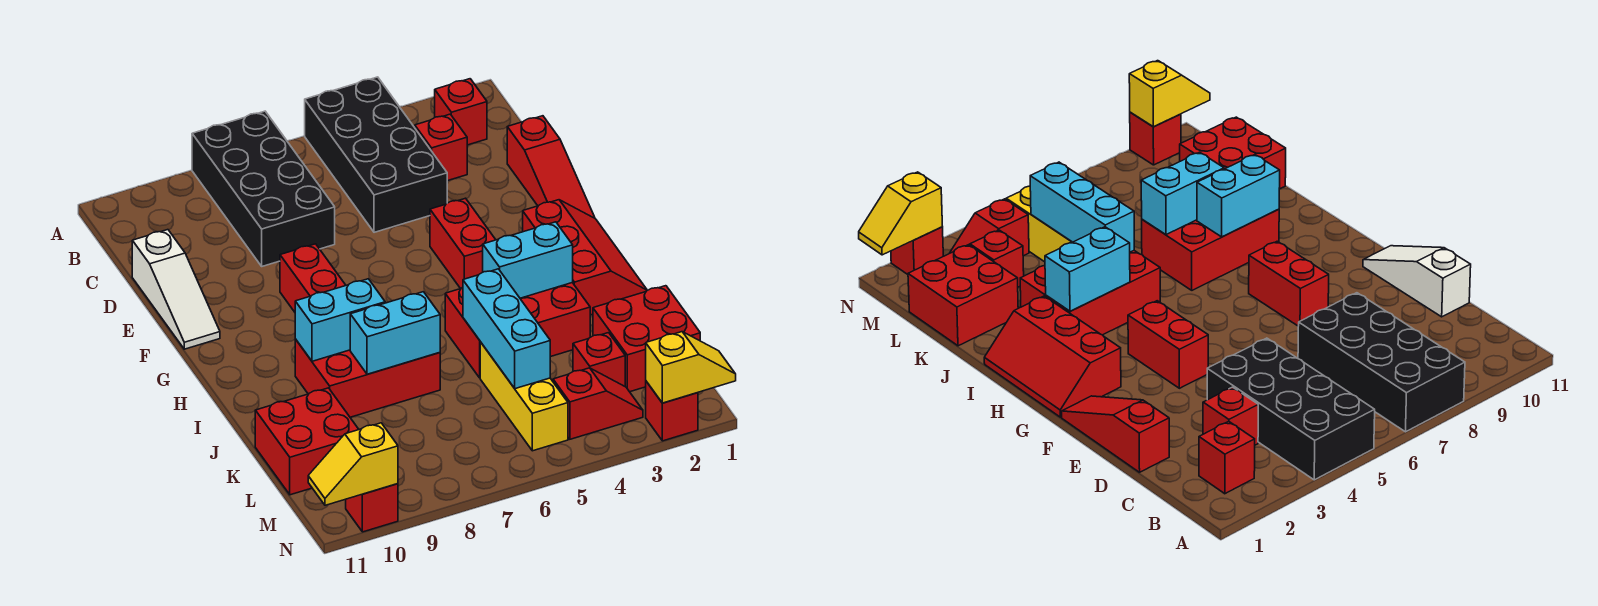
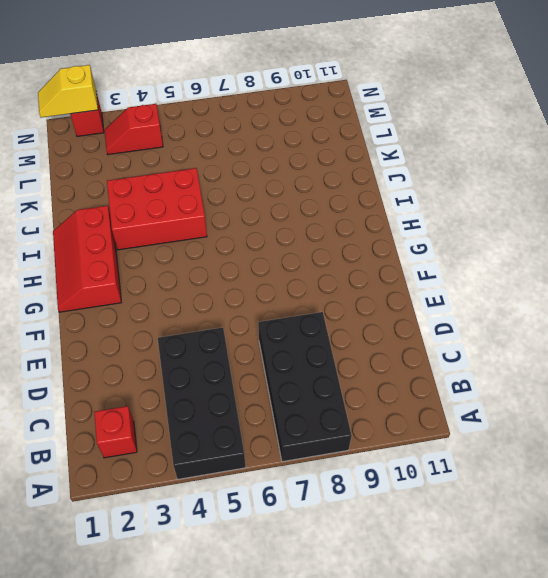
none -> red 1x1 brick [415,114,467,181]
none -> red 1x3 slope [507,116,595,218]
none -> white 1x3 slope [132,230,220,349]

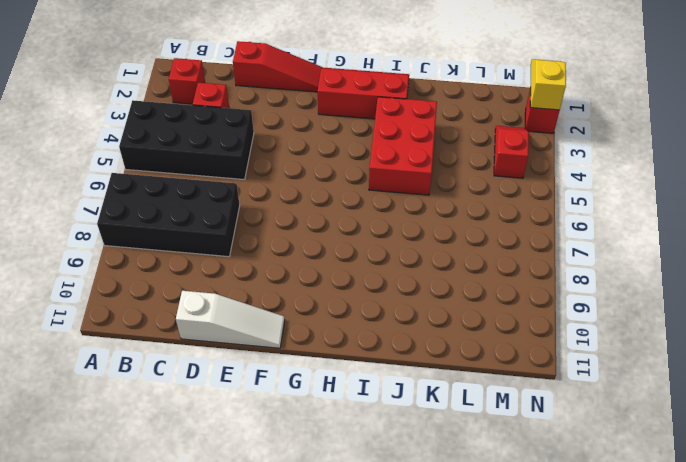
none -> red 1x2 brick [430,198,496,289]
none -> red 1x2 brick [280,244,346,312]
none -> red 2x3 brick [295,339,440,417]

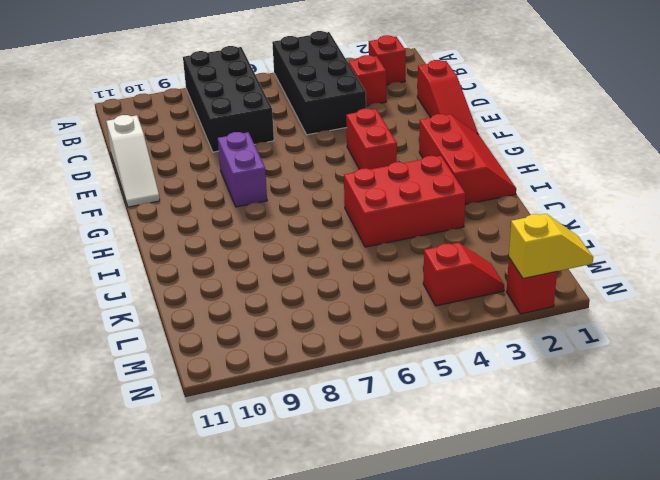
purple 1x2 brick [218,132,267,207] -> red 1x2 brick [280,244,346,312]
none -> red 2x3 brick [295,339,440,417]
none -> red 2x2 brick [593,286,700,392]
none -> yellow 1x3 brick [480,342,568,451]

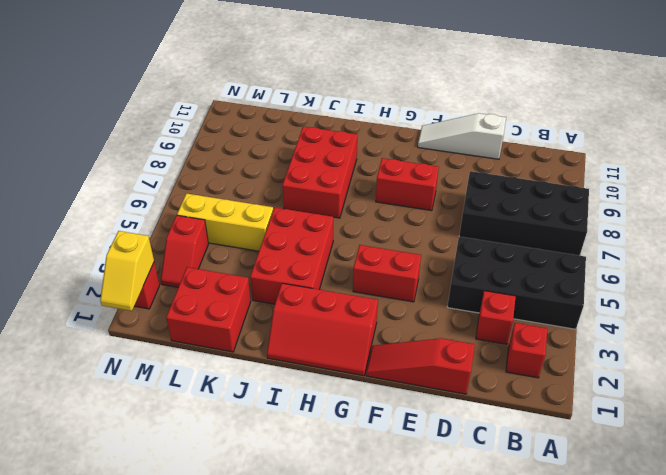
none -> red 2x2 brick [255,388,359,495]
none -> red 1x1 brick [573,333,625,386]
none -> red 1x1 brick [346,484,398,532]

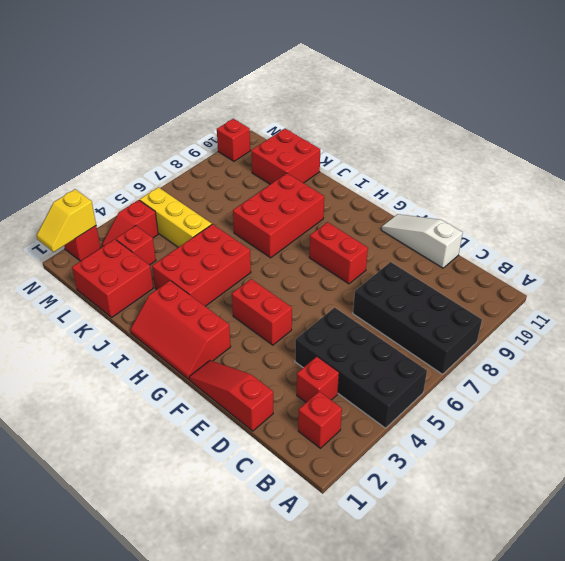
none -> cyan 1x2 brick [483,222,573,298]
none -> cyan 1x2 brick [295,279,385,361]
none -> cyan 1x3 brick [463,269,550,389]

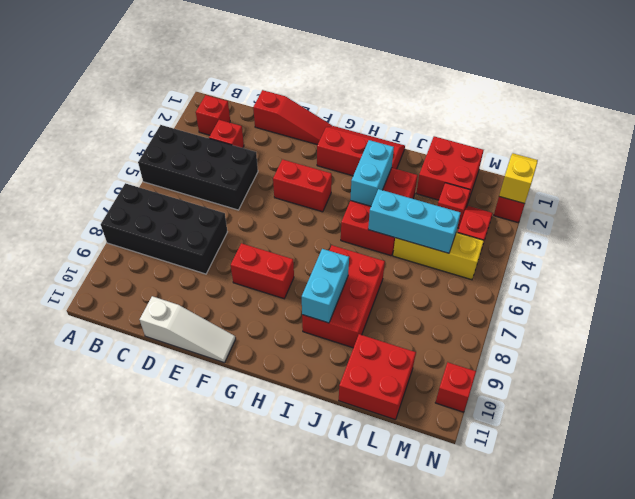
none -> cyan 1x2 brick [350,292,440,374]
none -> yellow 1x2 slope [308,423,398,505]

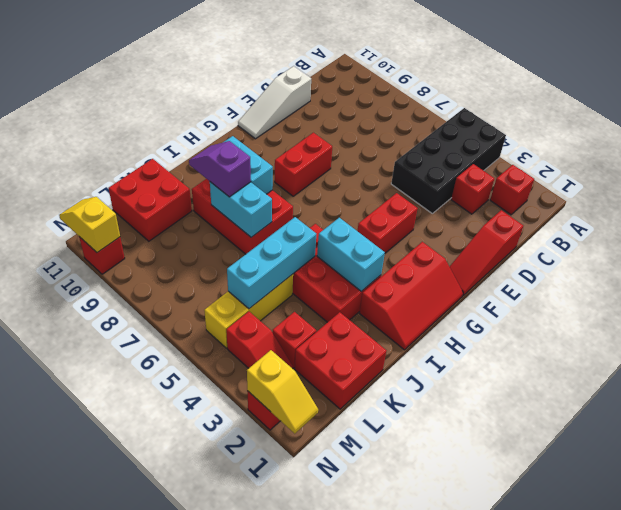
purple 1x2 slope [189,141,251,197] -> none
none -> black 2x4 brick [192,111,335,266]

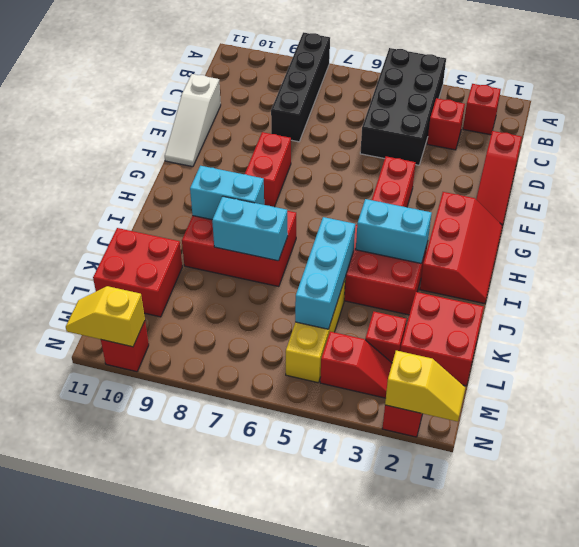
black 1x4 brick [271,32,330,142] -> black 2x4 brick [192,111,335,266]

